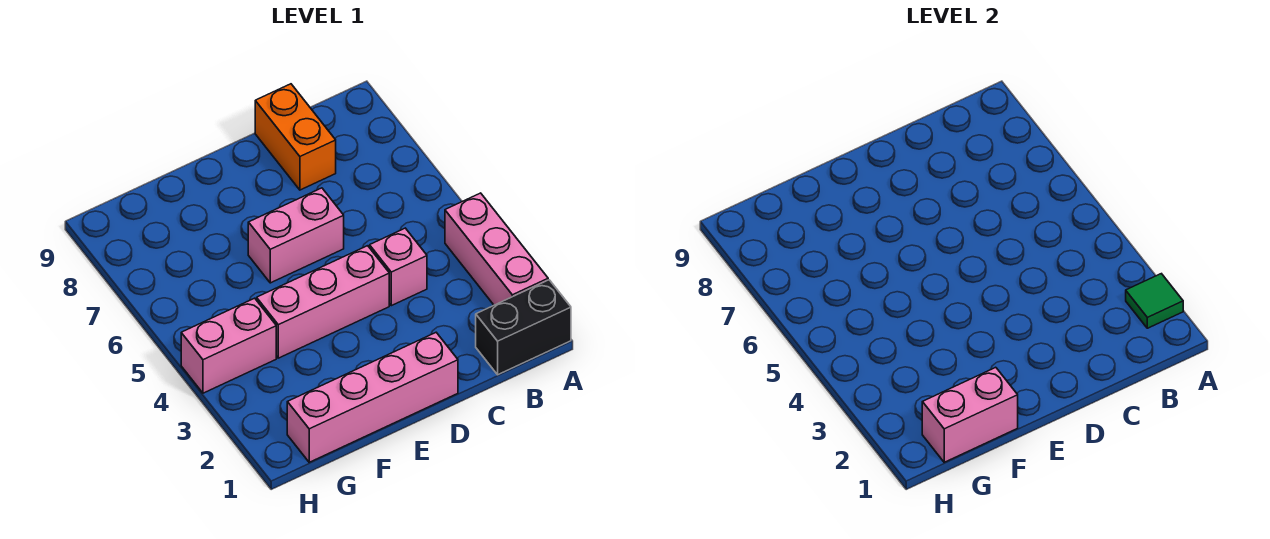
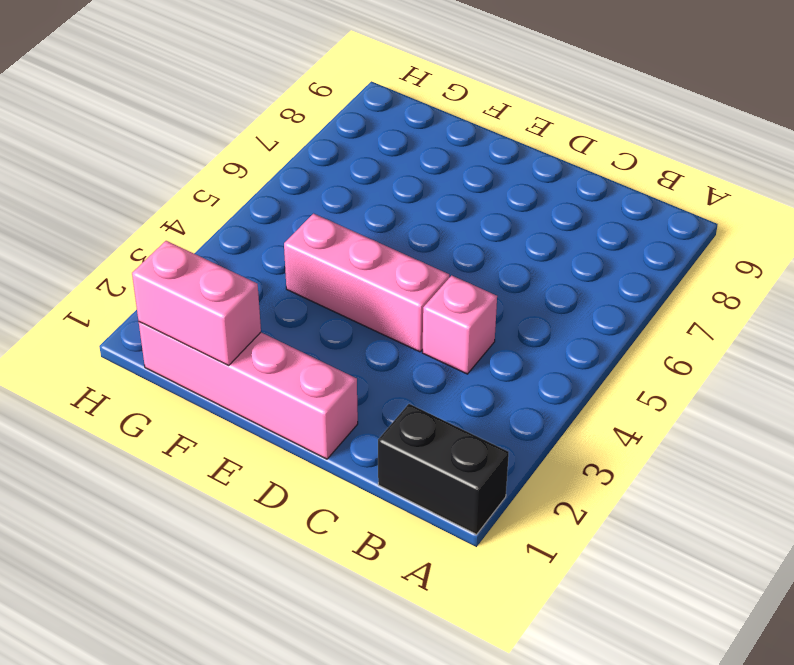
none -> pink 1x3 brick [445,193,548,305]
none -> orange 1x2 brick [255,84,336,190]

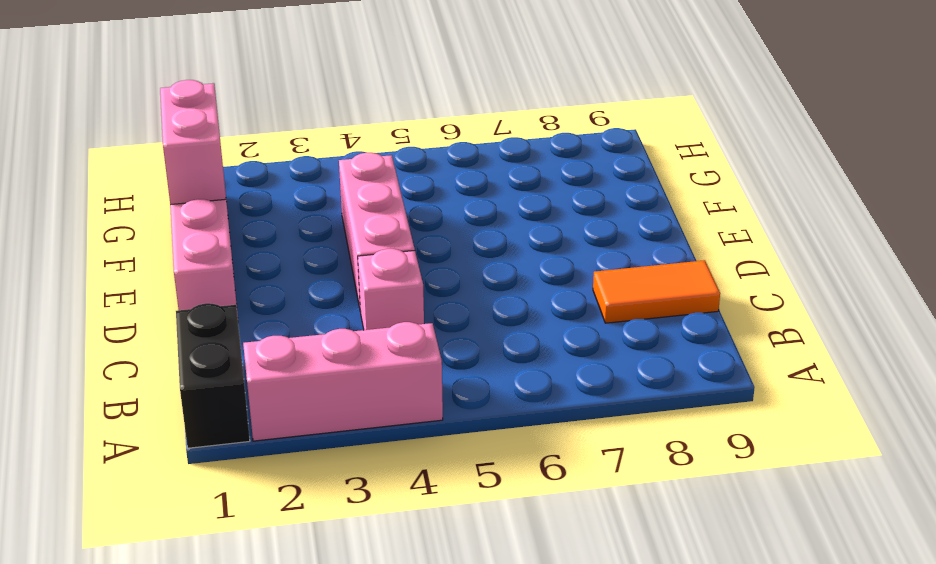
orange 1x2 tile [593,260,720,323] -> orange 1x2 brick [255,84,336,190]
none -> pink 1x2 brick [248,188,344,283]
none -> pink 1x2 brick [181,298,276,393]

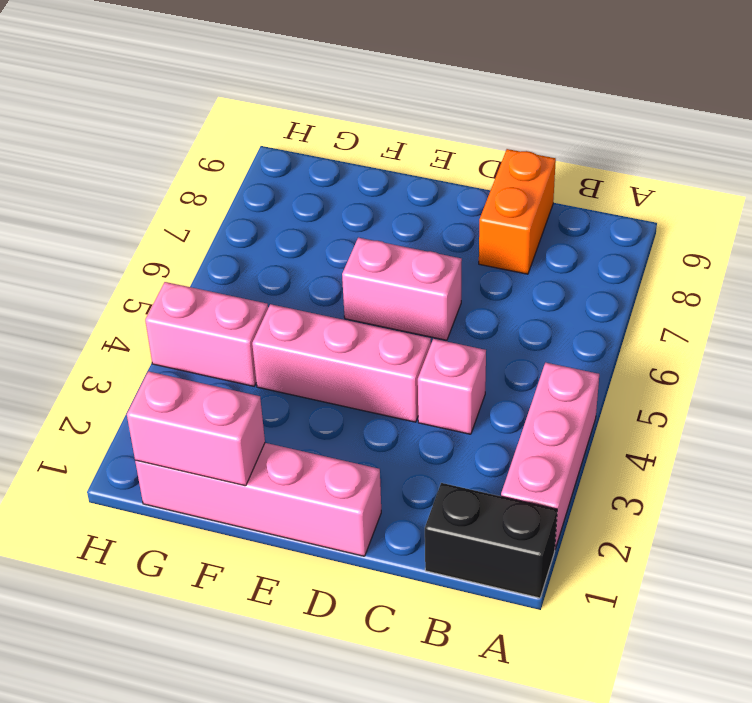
none -> green 1x1 tile [1126,274,1183,328]

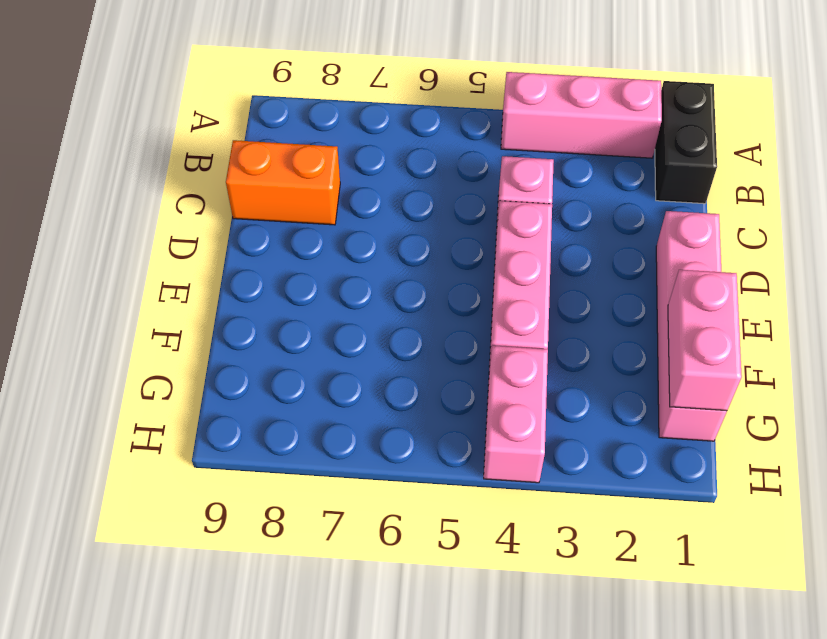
none -> pink 1x2 brick [248,188,344,283]
none -> green 1x1 tile [1126,274,1183,328]

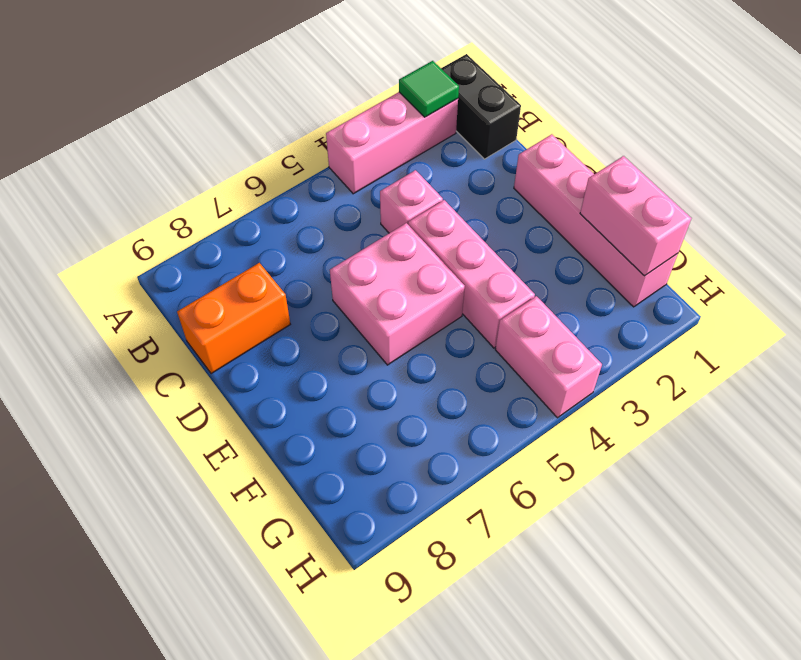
pink 2x2 brick [330,223,465,365] -> pink 1x2 brick [248,188,344,283]

